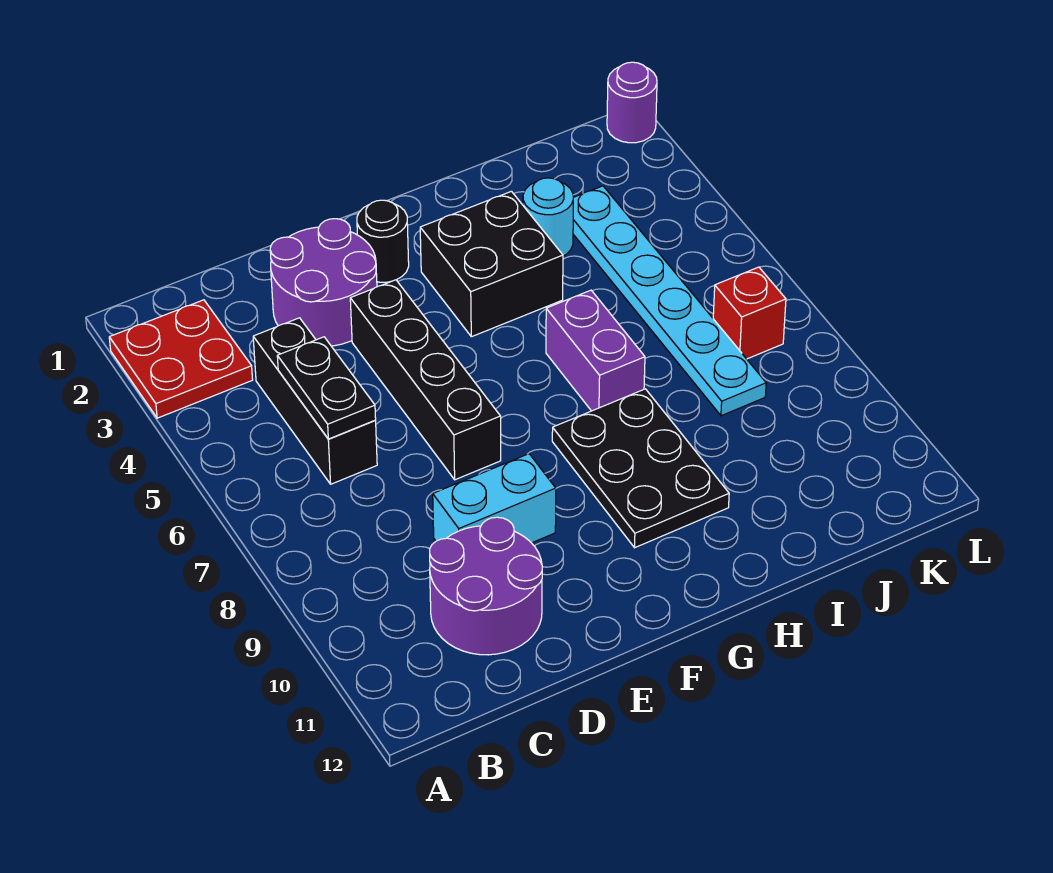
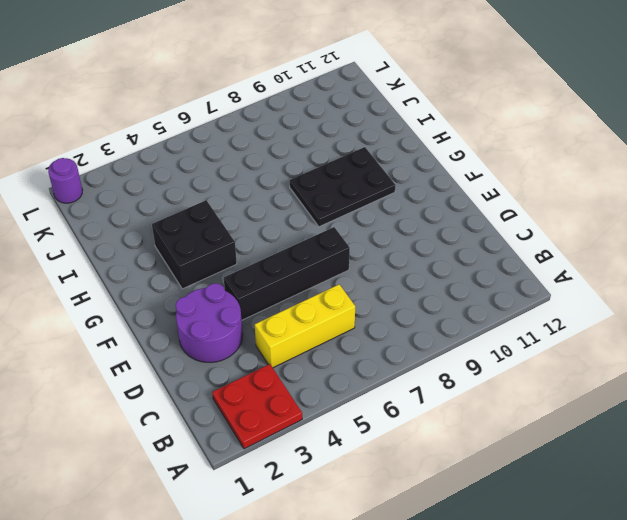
yellow 1x3 brick [255,284,355,368] -> black 1x3 brick [253,318,377,484]
none -> purple 2x2 round brick [430,517,542,655]
none -> cyan 1x2 brick [433,454,556,543]
none -> black 1x1 round brick [357,200,409,282]

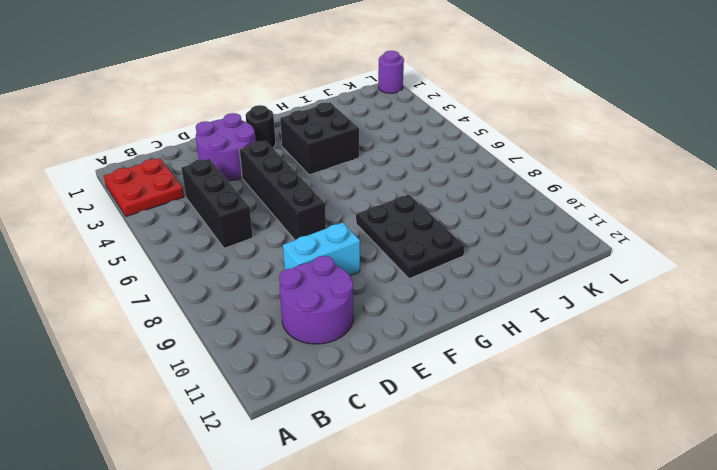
none -> purple 1x2 brick [546,290,645,411]
none -> cyan 1x1 round brick [523,178,573,256]
none -> cyan 1x6 plate [573,186,766,416]

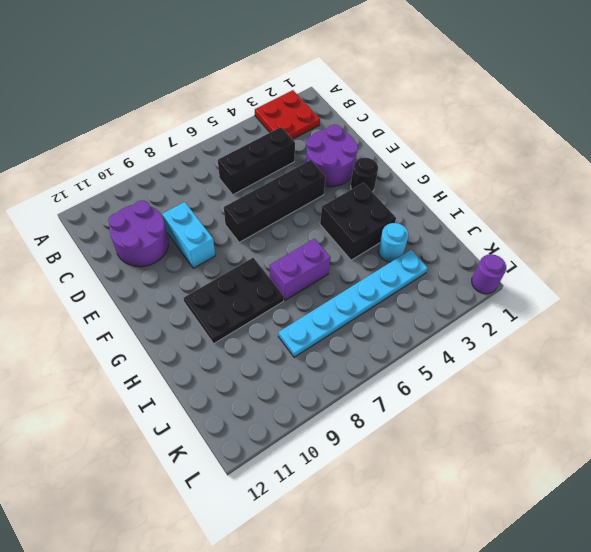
none -> red 1x1 brick [713,267,786,359]
none -> black 1x2 plate [277,337,376,439]

